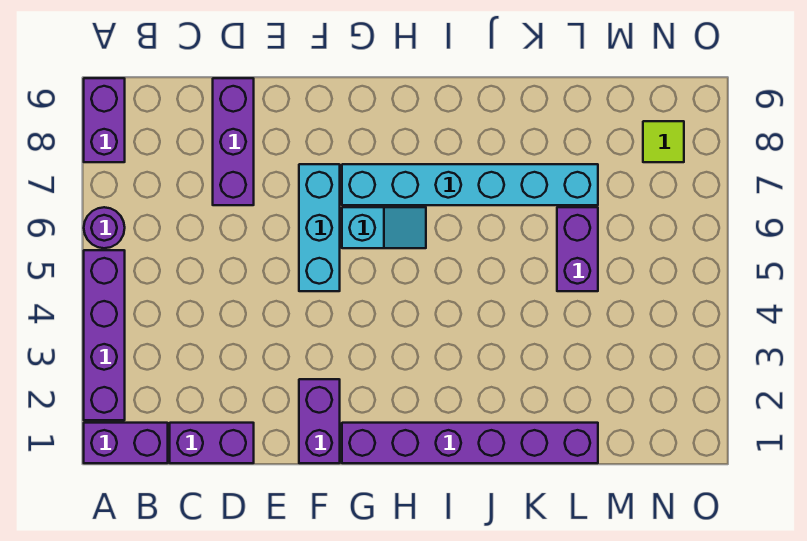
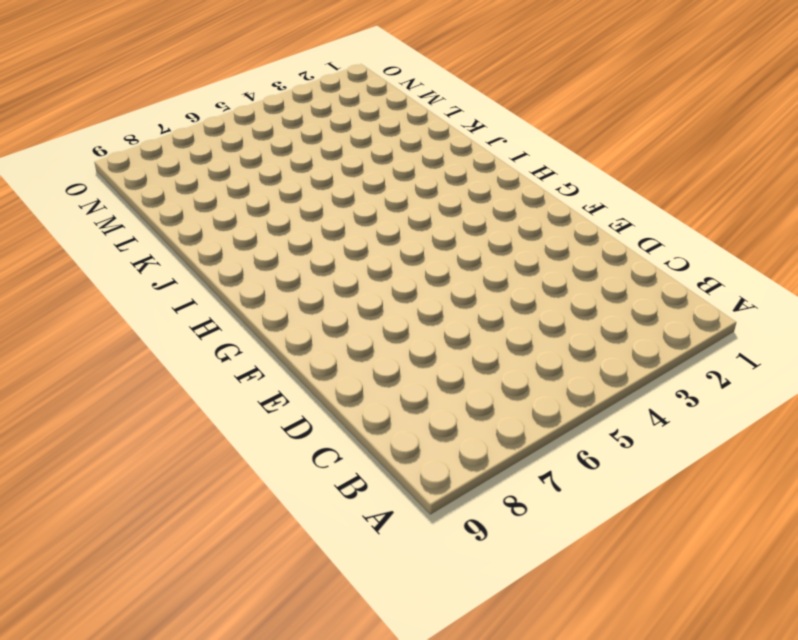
none -> purple 1x2 brick [84,423,168,463]
none -> purple 1x4 brick [84,250,125,420]
none -> purple 1x1 round brick [84,207,125,248]

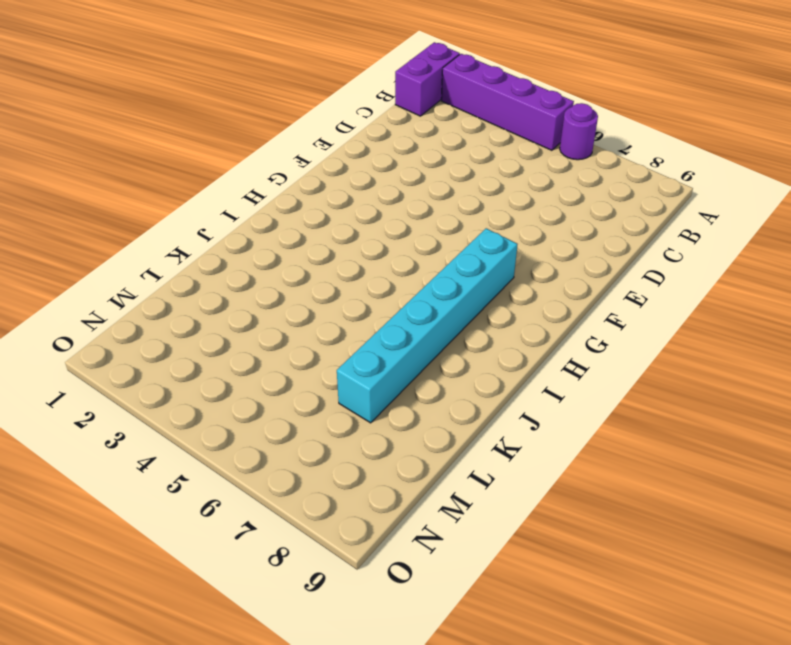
none -> purple 1x2 brick [84,78,125,162]
none -> purple 1x2 brick [170,423,254,463]
none -> purple 1x3 brick [213,78,254,205]

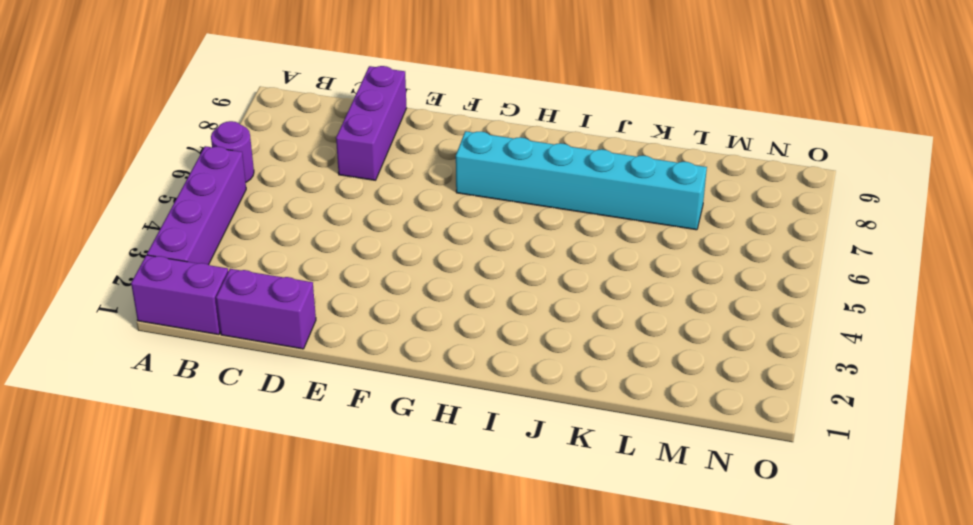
none -> purple 1x2 brick [84,78,125,162]
none -> purple 1x2 brick [299,379,340,463]
none -> cyan 1x3 brick [299,164,340,291]

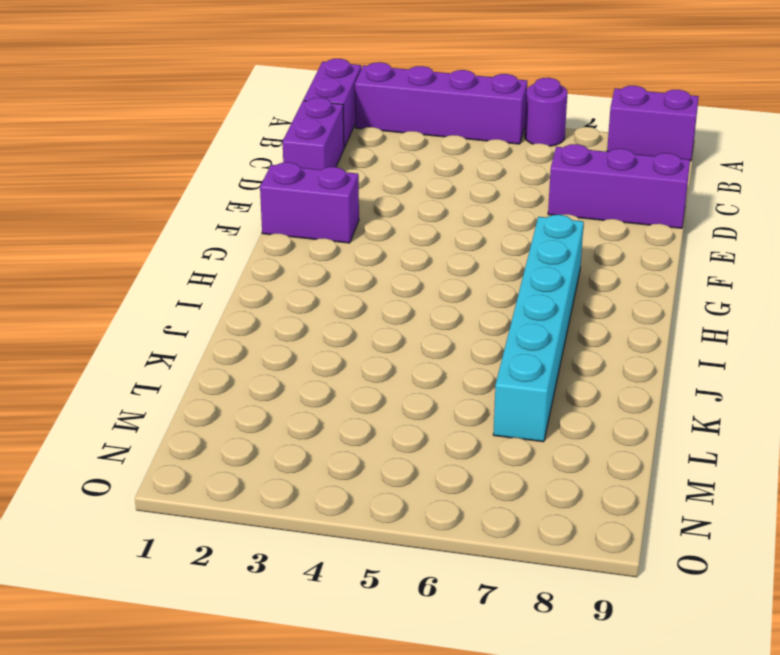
none -> cyan 1x3 brick [299,164,340,291]
none -> purple 1x6 brick [342,423,598,463]
none -> cyan 1x2 slope [342,207,426,248]

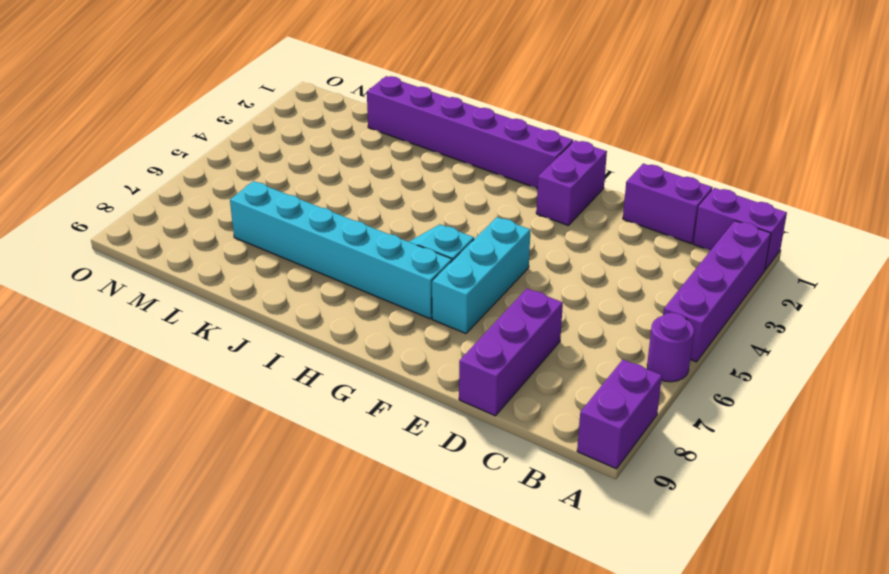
none -> purple 1x2 brick [557,207,598,291]
none -> lime 1x1 tile [643,121,684,162]

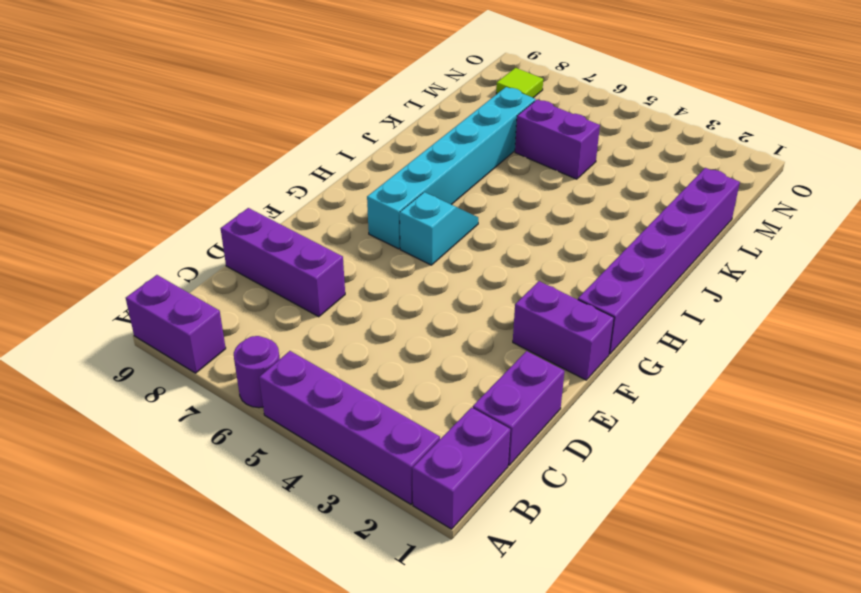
none -> cyan 1x3 brick [299,164,340,291]

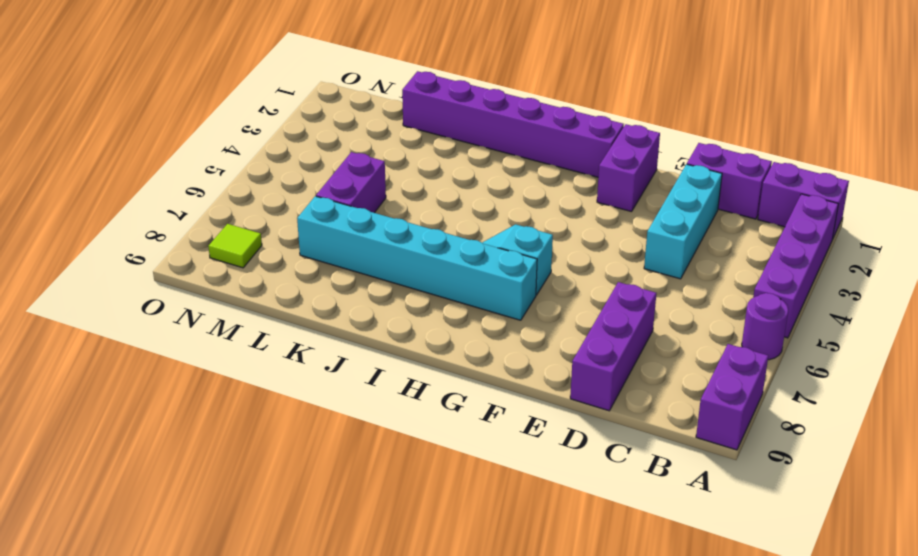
cyan 1x3 brick [644,164,722,279] -> cyan 1x3 brick moved to [299,164,340,291]

